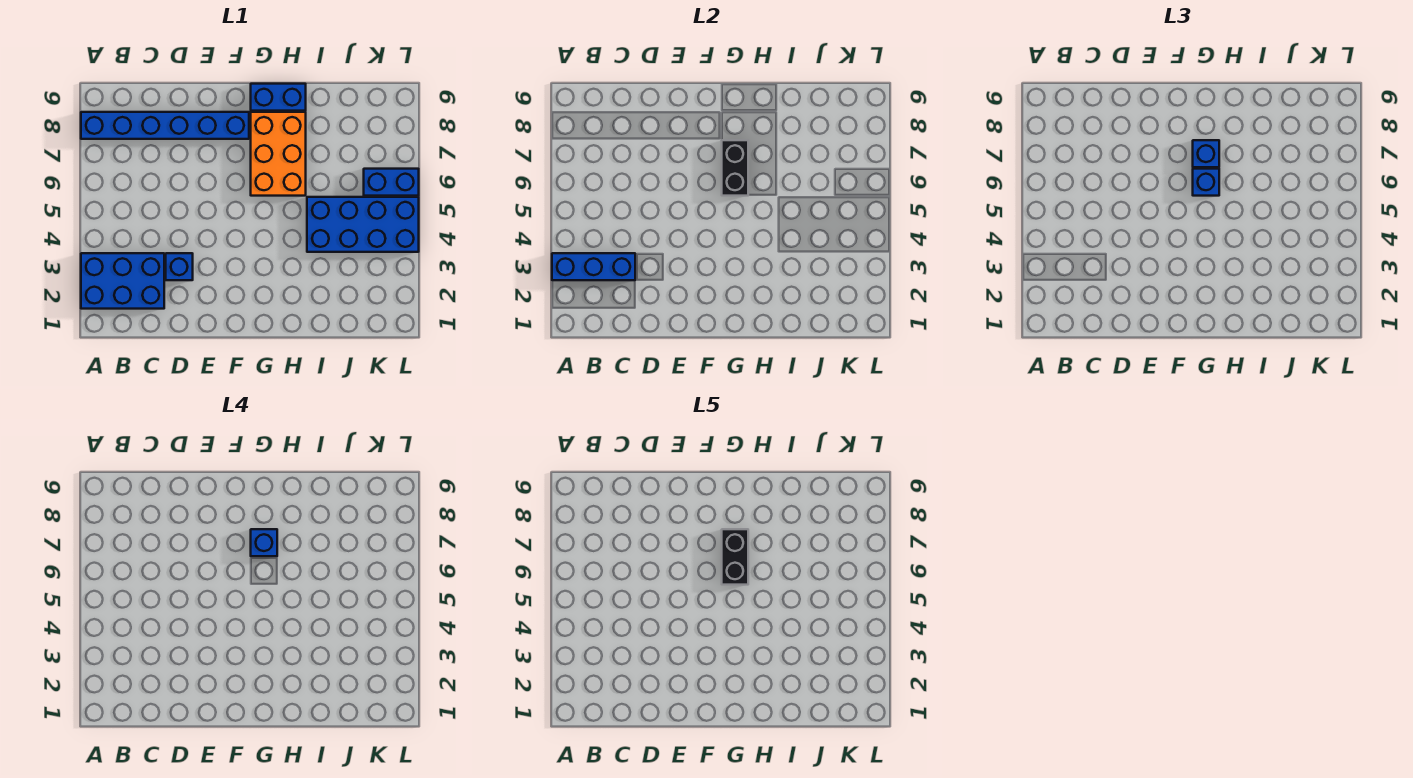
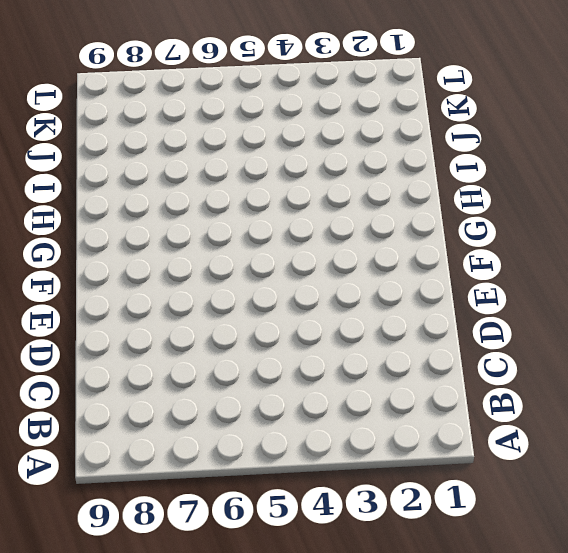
none -> blue 2x3 brick [81,253,164,309]
none -> blue 1x6 brick [81,112,249,139]
none -> blue 1x1 brick [166,253,193,280]

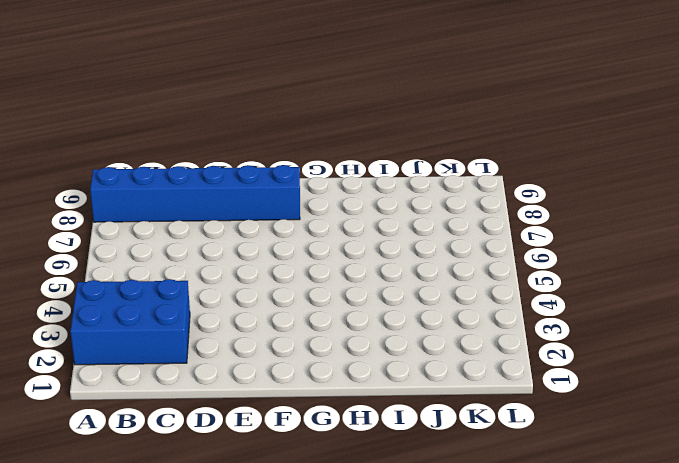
none -> blue 1x1 brick [166,253,193,280]
none -> orange 2x3 brick [251,112,306,196]
none -> blue 1x2 brick [251,84,306,111]

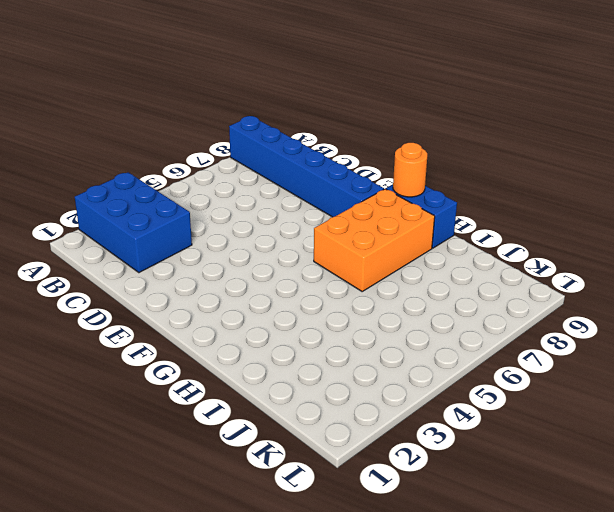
orange 1x1 round brick [393,143,427,197] -> none
none -> blue 1x1 brick [166,253,193,280]
none -> blue 2x4 brick [307,197,419,252]
none -> blue 1x2 brick [364,169,419,196]

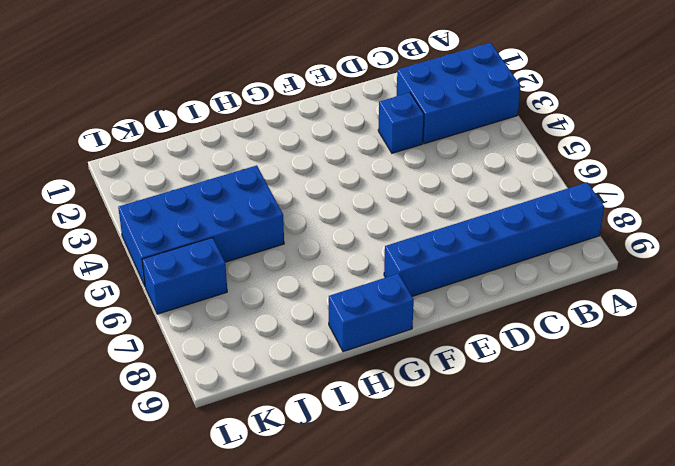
none -> orange 2x3 brick [251,112,306,196]
none -> blue 1x3 brick [552,253,635,280]
none -> black 1x2 brick [722,140,748,196]

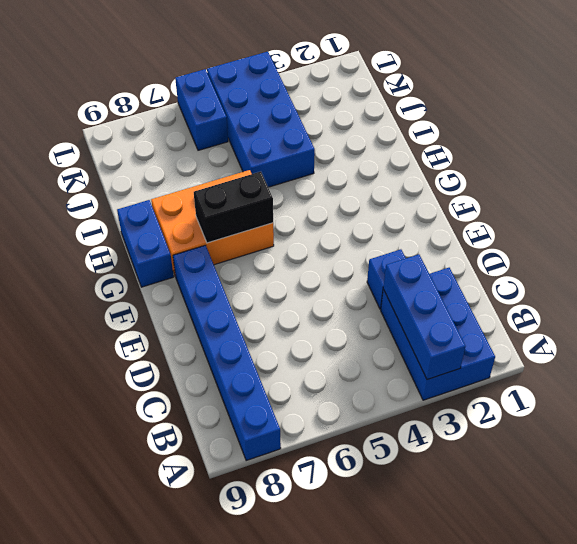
none -> blue 1x1 brick [1193,169,1219,196]
none -> blue 1x1 brick [1193,140,1219,167]
none -> blue 1x1 brick [251,529,277,556]

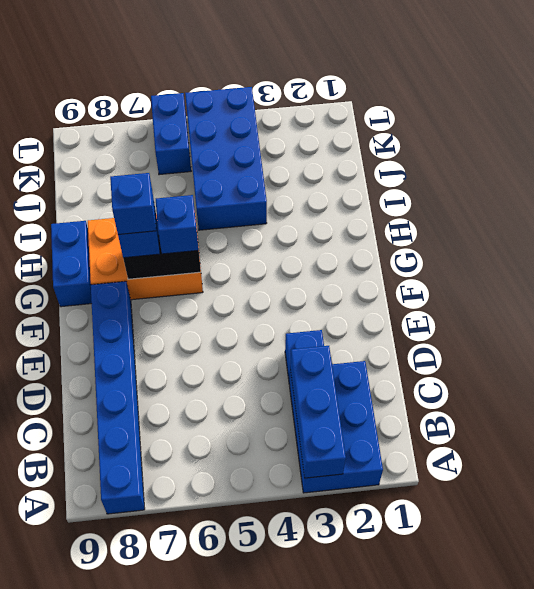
none -> black 1x2 brick [722,529,748,585]

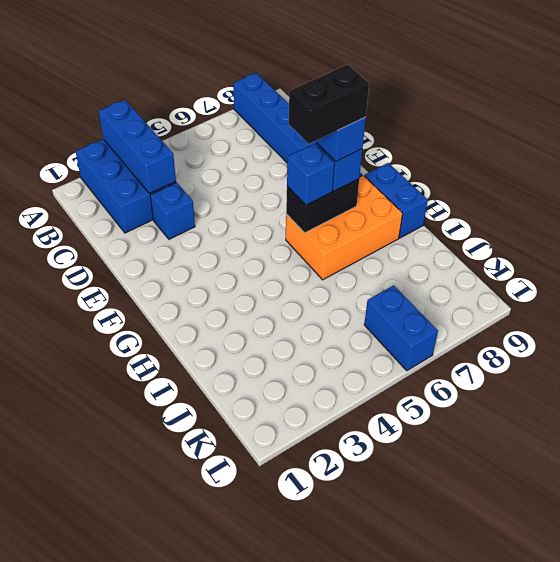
none -> blue 2x4 brick [307,197,419,252]

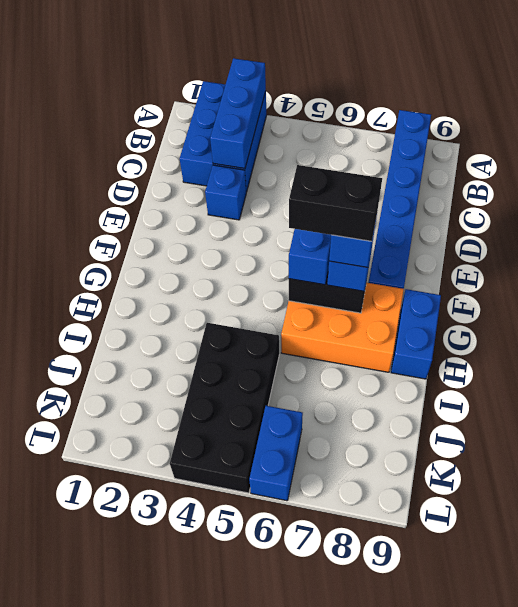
black 2x4 brick [170,323,279,493] -> blue 2x4 brick [307,197,419,252]

